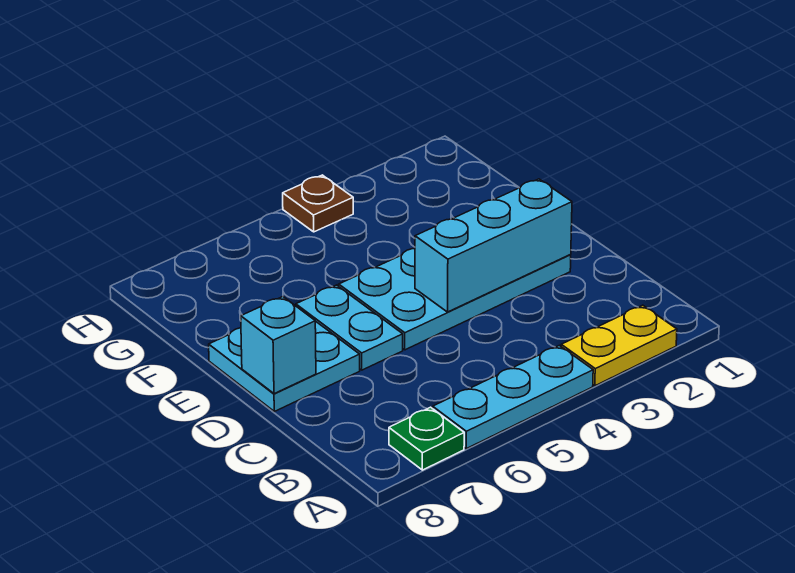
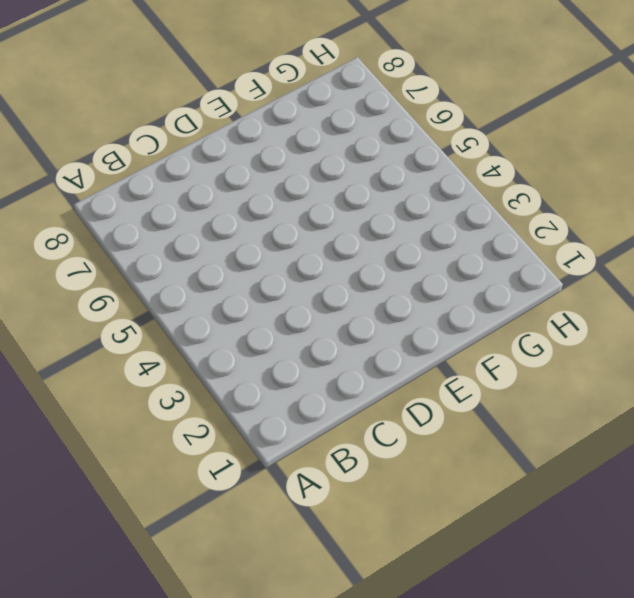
none -> yellow 1x2 plate [561,305,677,386]
none -> cyan 1x3 plate [433,345,593,449]

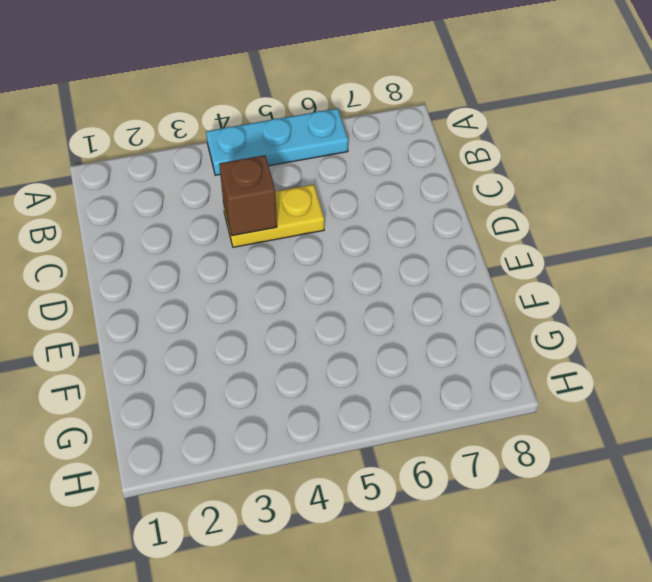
yellow 1x2 plate [223,184,324,247] -> yellow 1x2 plate moved to [561,305,677,386]
brown 1x1 brick [219,155,277,236] -> none
none -> green 1x1 plate [389,407,464,470]
none -> cyan 2x4 plate [339,248,571,350]

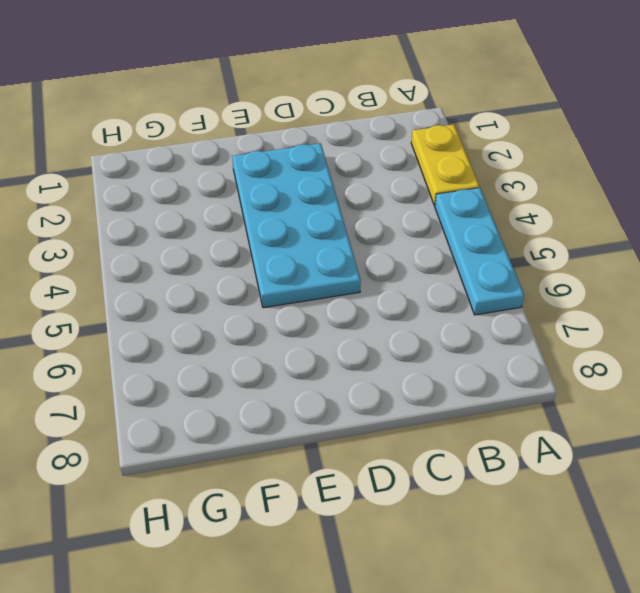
none -> green 1x1 plate [389,407,464,470]
none -> cyan 1x2 plate [296,285,403,370]

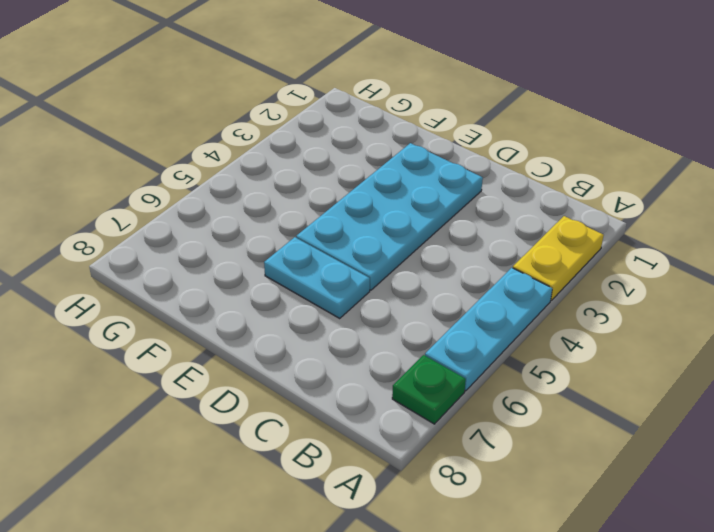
none -> cyan 2x2 plate [209,321,360,411]
none -> brown 1x1 plate [283,175,353,232]

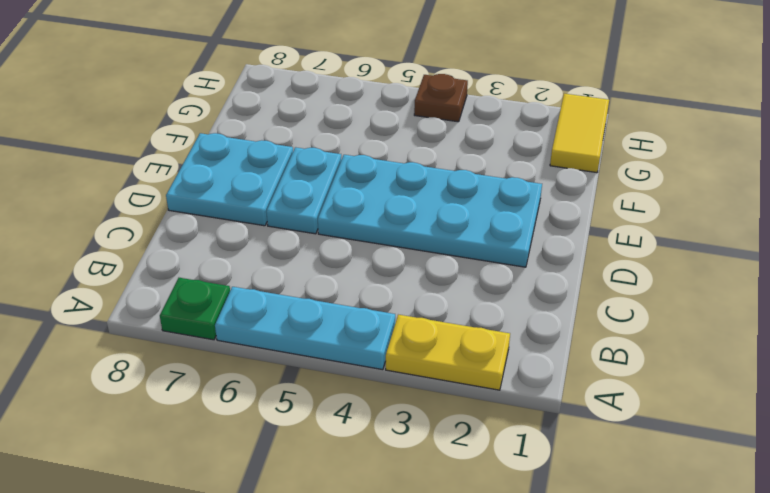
yellow 1x2 tile [550,94,609,173] -> none
none -> cyan 1x3 brick [415,179,572,312]
none -> cyan 1x1 brick [241,297,316,394]

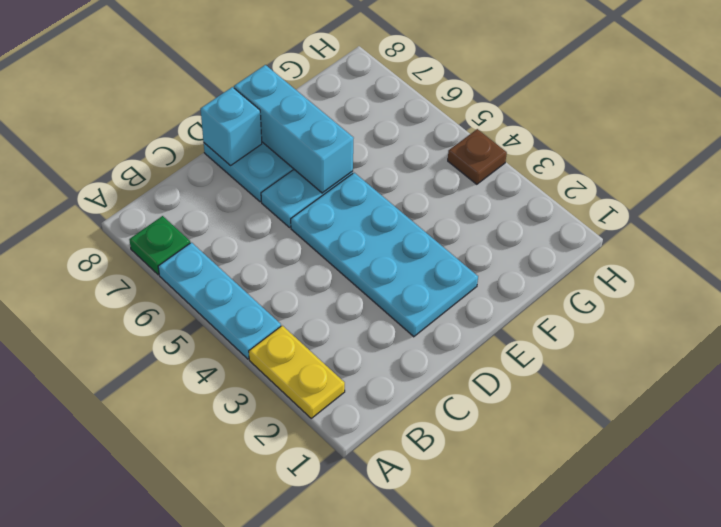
cyan 1x3 brick [234,65,354,193] -> cyan 1x3 brick moved to [415,179,572,312]

